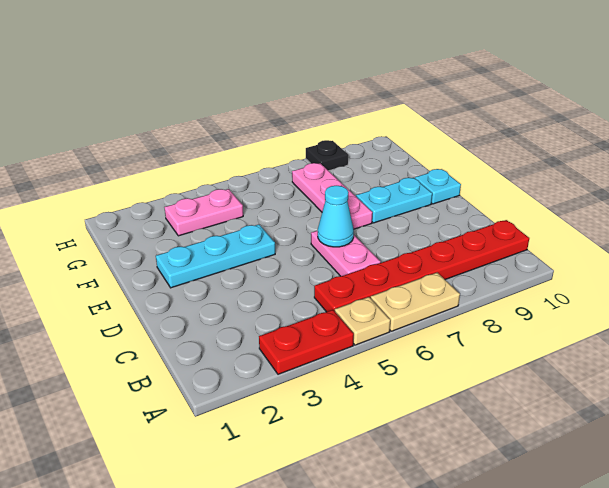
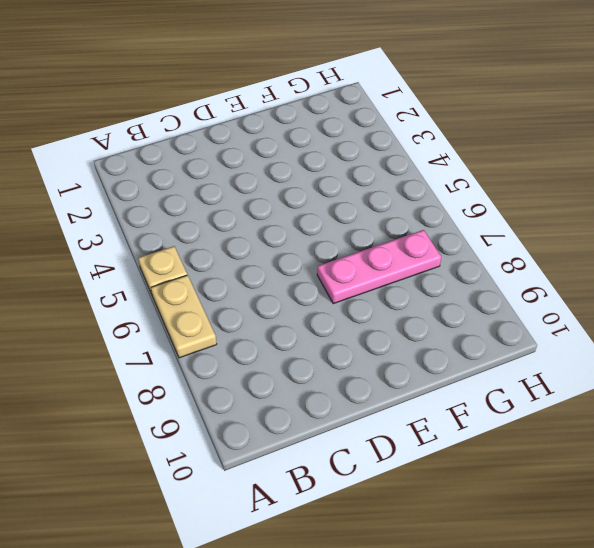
none -> red 1x2 plate [259,310,354,374]
none -> red 1x6 plate [314,220,529,312]
none -> pink 1x2 plate [311,230,381,276]

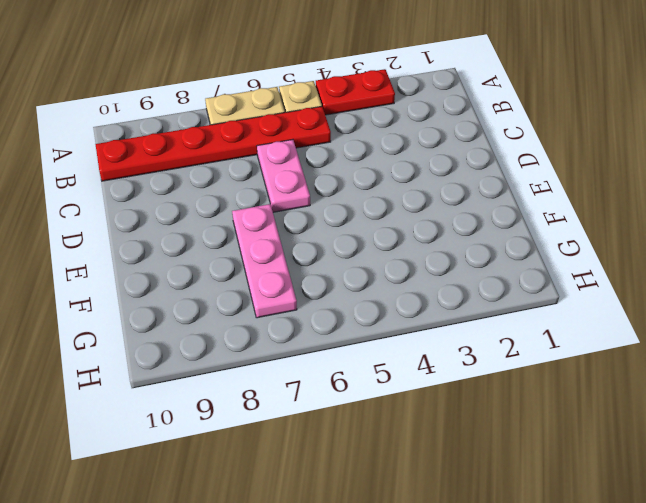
none -> cyan 1x3 plate [156,224,275,288]
none -> cyan 1x2 plate [356,178,432,223]
none -> cyan 1x1 plate [415,169,461,204]

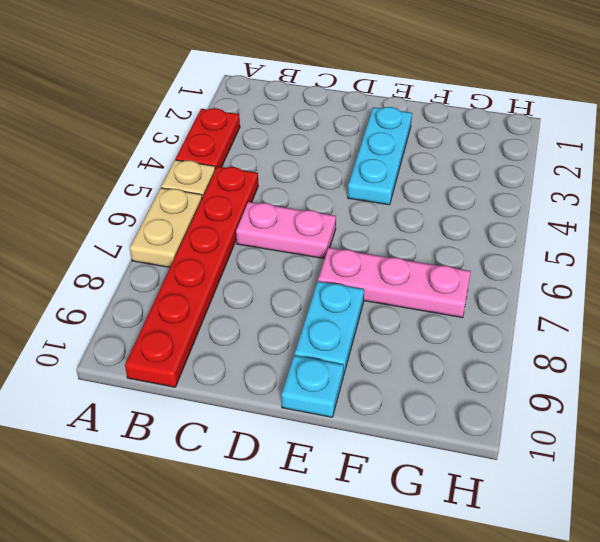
none -> pink 1x2 plate [164,189,243,236]
none -> black 1x1 plate [306,140,348,171]
none -> cyan 1x1 cone [318,186,354,247]

